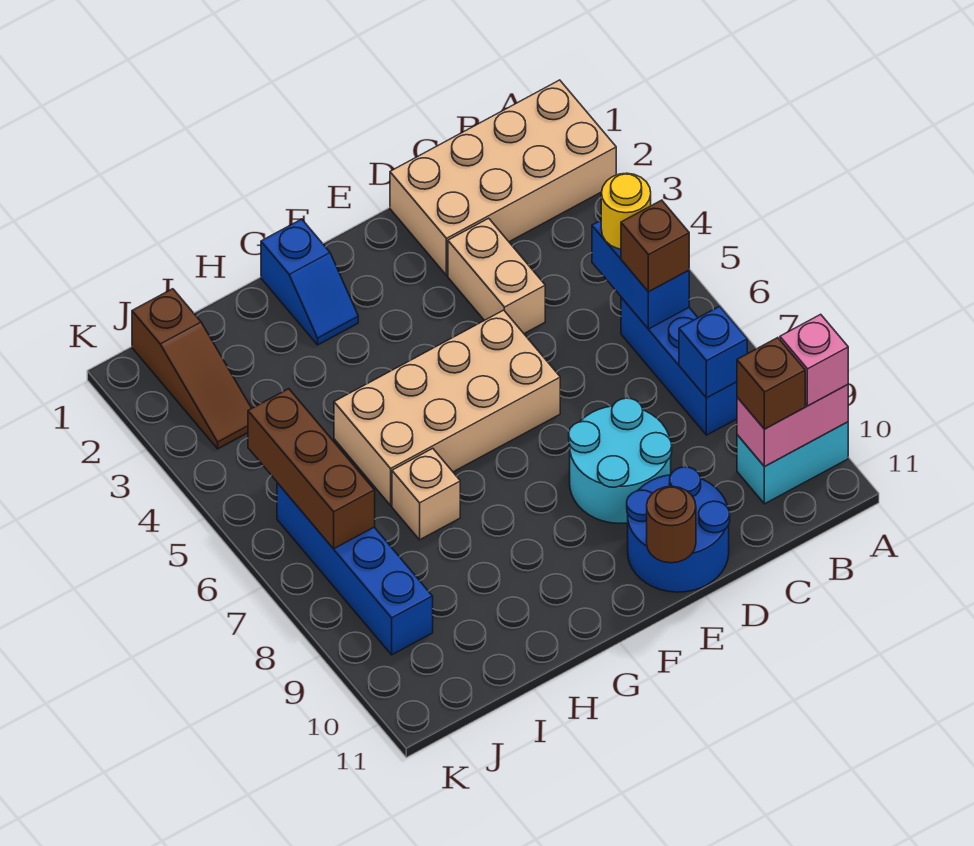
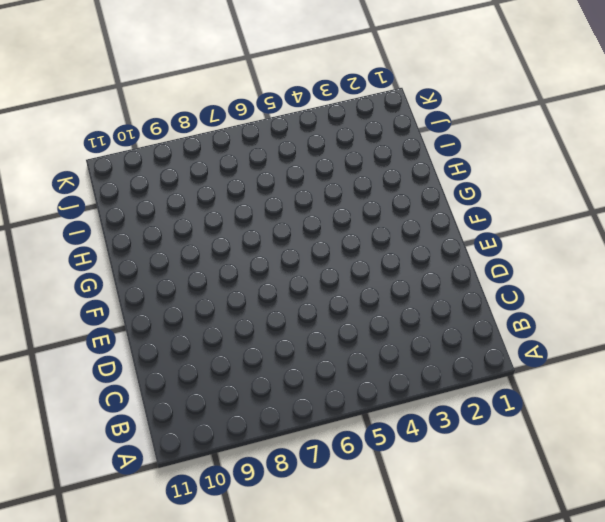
none -> tan 2x4 brick [390,80,616,275]
none -> cyan 1x2 brick [737,422,848,504]
none -> blue 1x3 brick [621,297,737,435]

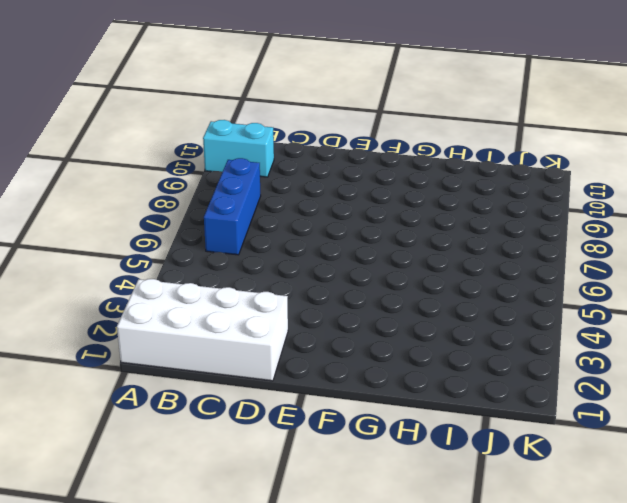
white 2x4 brick [117,279,288,381] -> tan 2x4 brick [390,80,616,275]
none -> tan 1x2 brick [448,218,545,334]
none -> cyan 2x2 round brick [569,398,672,523]
none -> blue 2x2 round brick [627,467,730,592]

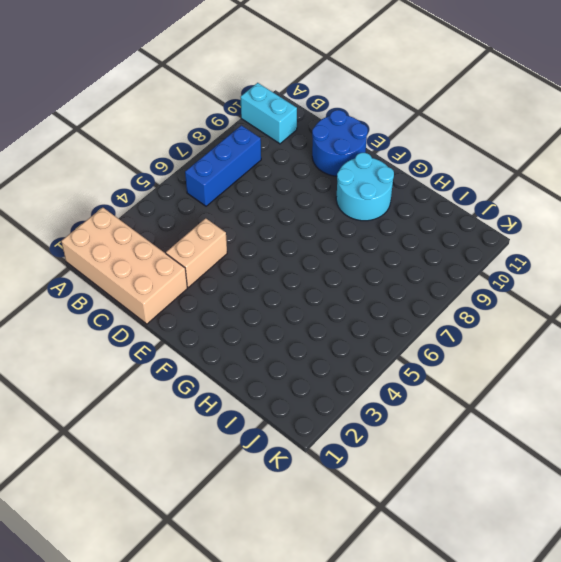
cyan 2x2 round brick [336,153,394,221] -> cyan 2x2 round brick moved to [569,398,672,523]
none -> tan 2x4 brick [334,310,560,505]
none -> blue 1x2 slope [261,219,358,345]
none -> tan 1x1 brick [392,448,460,540]

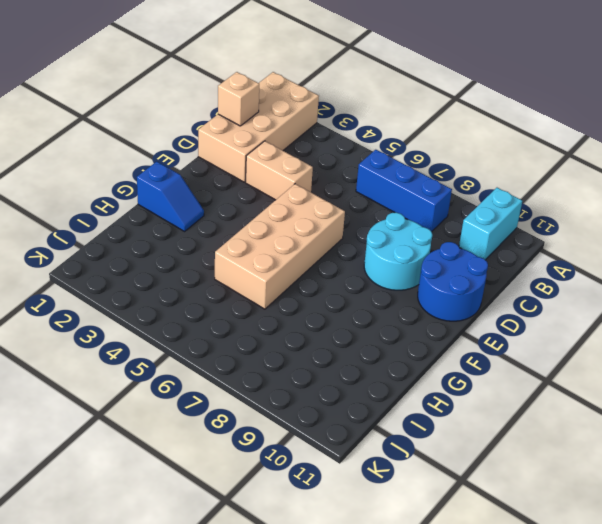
tan 1x1 brick [218,72,259,126] -> tan 1x1 brick moved to [392,448,460,540]
none -> brown 1x3 slope [132,289,252,449]
none -> blue 1x4 brick [277,483,433,655]
none -> pink 1x2 brick [737,384,848,466]

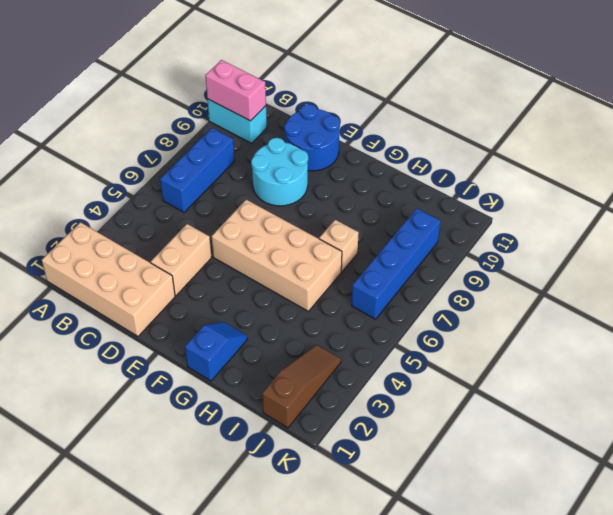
none -> blue 1x2 brick [592,221,689,329]
none -> blue 1x1 brick [679,306,747,398]
none -> brown 1x1 round brick [647,486,696,563]

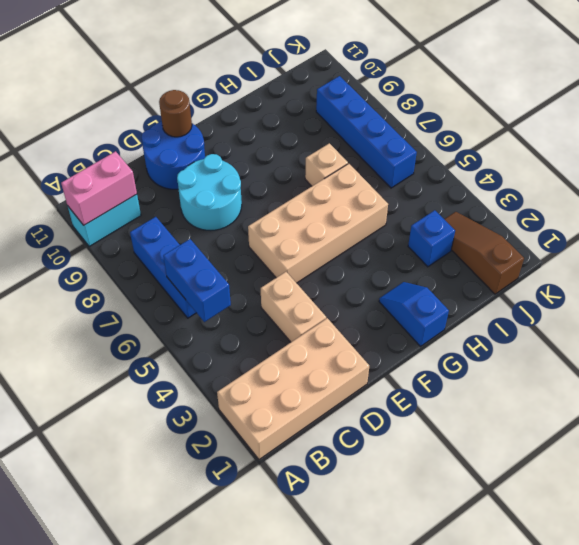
blue 1x1 brick [408,210,455,267] -> blue 1x1 brick moved to [679,306,747,398]
none -> brown 1x3 brick [248,389,375,549]
none -> pink 1x1 brick [780,314,848,406]
none -> yellow 1x1 round brick [601,173,651,249]

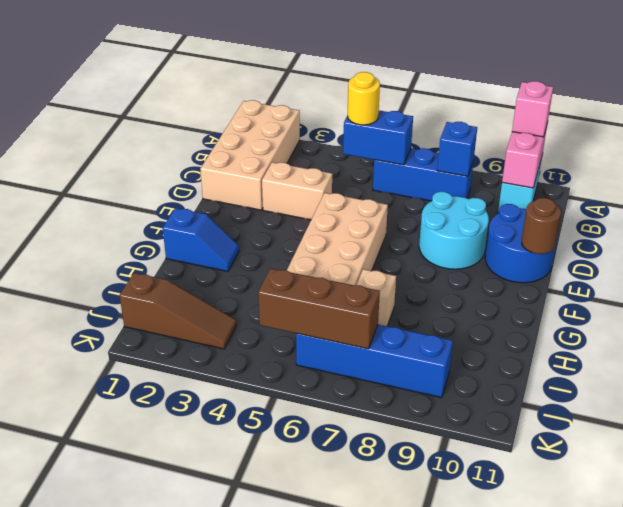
none -> brown 1x1 brick [621,200,689,292]
none -> brown 1x1 brick [737,338,805,429]

